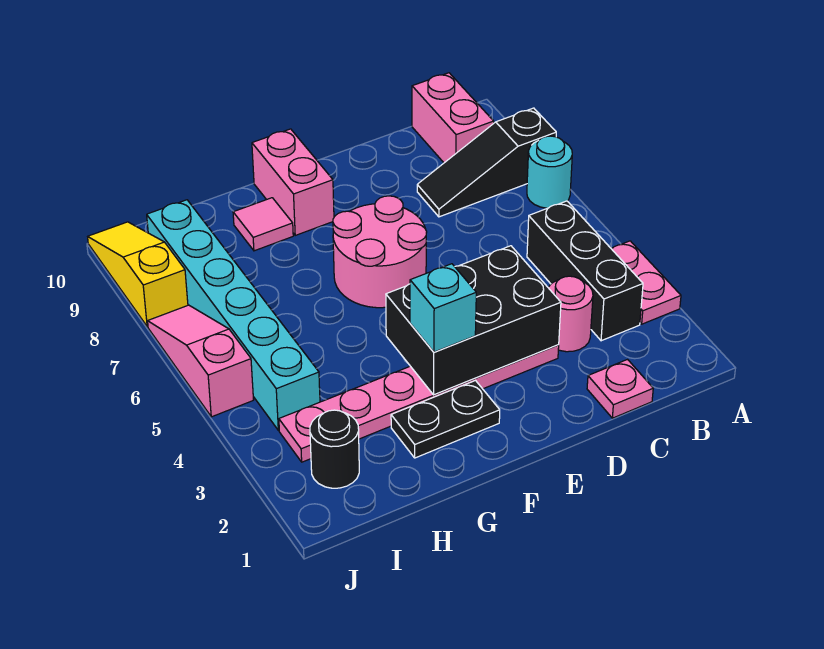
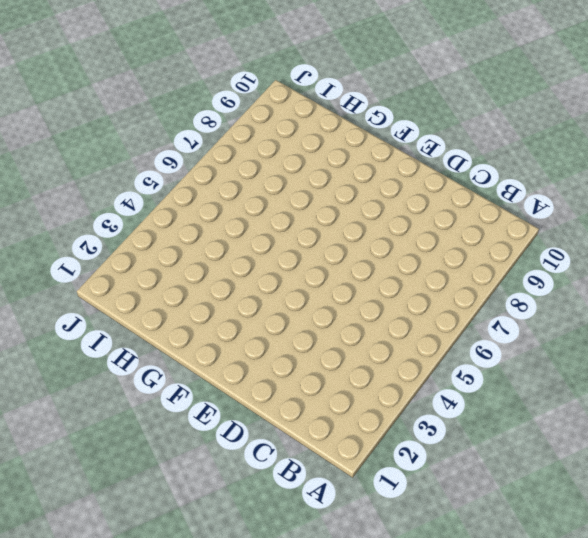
none -> pink 1x2 plate [611,241,681,324]
none -> cyan 1x1 round brick [527,136,572,208]
none -> black 1x3 slope [417,108,556,217]

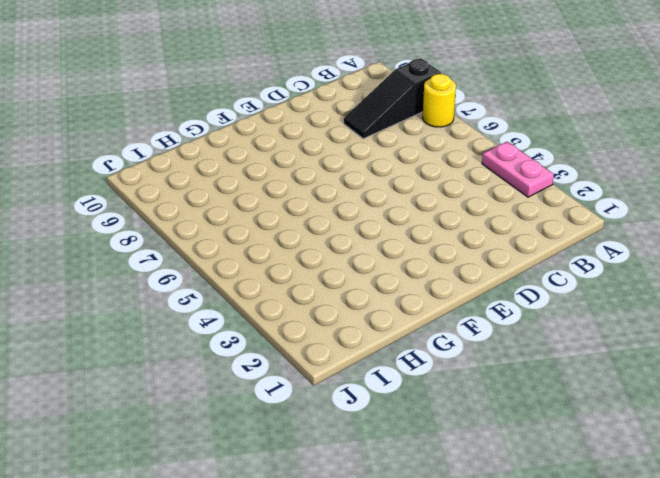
yellow 1x1 round brick [422,74,456,127] -> cyan 1x1 round brick [527,136,572,208]
none -> black 1x3 brick [527,201,643,341]
none -> pink 1x2 brick [412,73,494,163]
none -> pink 1x1 plate [587,360,653,418]

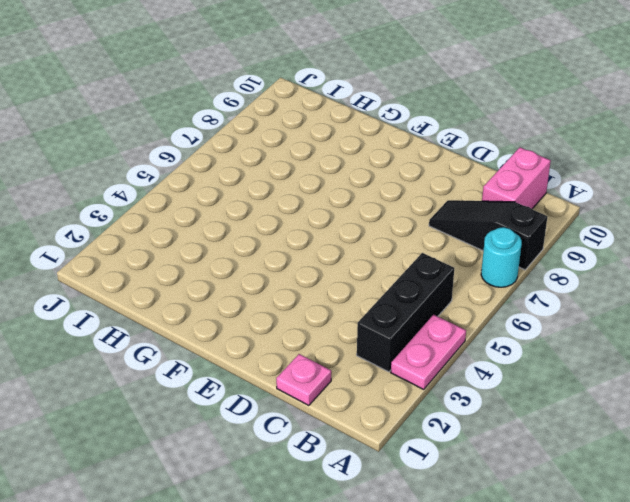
none -> pink 1x1 round brick [548,276,593,352]
none -> pink 1x6 plate [279,345,559,462]
none -> pink 2x2 round brick [333,196,427,308]

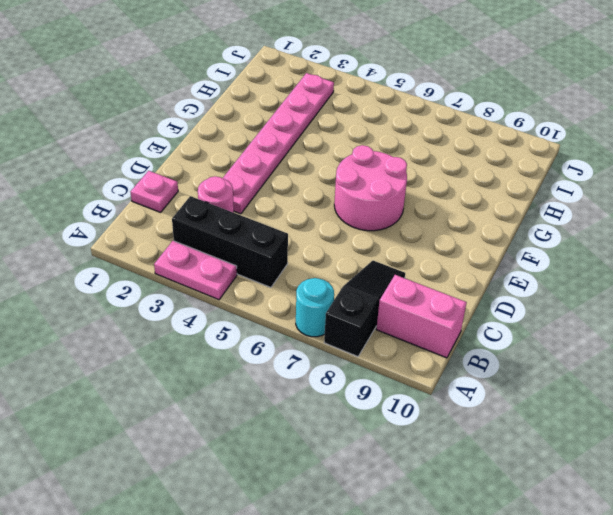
none -> black 1x2 plate [391,381,500,458]
none -> pink 1x2 brick [252,129,334,235]
none -> pink 1x1 tile [233,198,293,251]

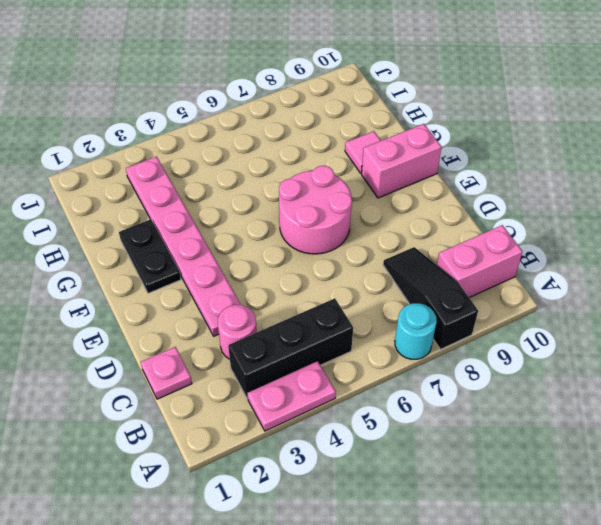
none -> black 1x1 round brick [310,410,359,488]
none -> cyan 1x6 brick [147,200,320,430]
none -> pink 1x3 slope [148,305,253,417]

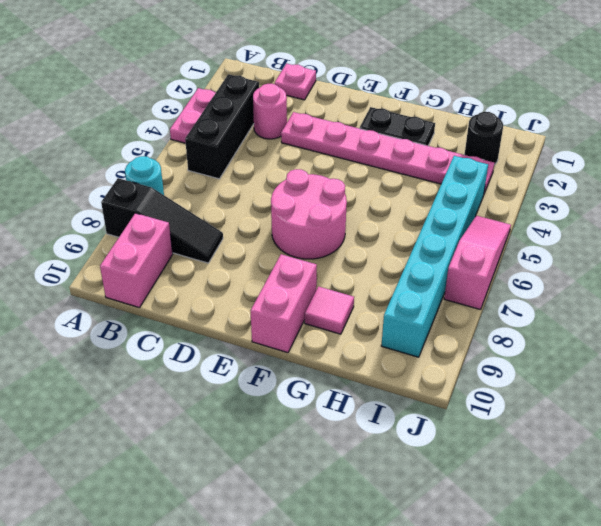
pink 1x3 slope [444,216,511,310] -> pink 1x3 slope turned to [148,305,253,417]
none -> yellow 1x3 slope [88,222,188,327]
none -> black 2x3 brick [386,246,561,395]
none -> cyan 1x1 brick [410,264,476,352]

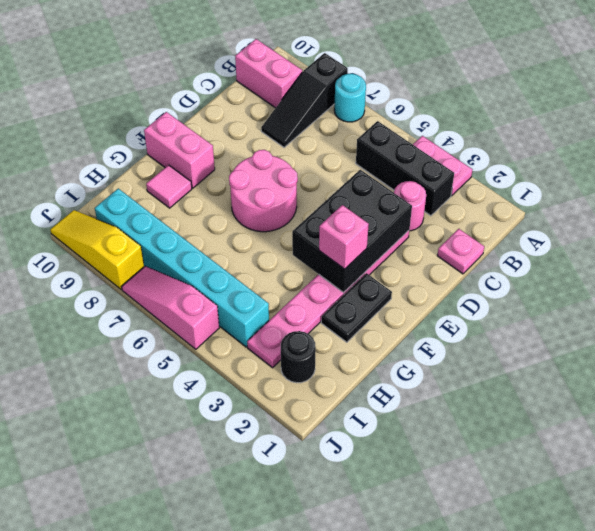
pink 1x1 brick [319,205,369,269] -> cyan 1x1 brick [410,264,476,352]

